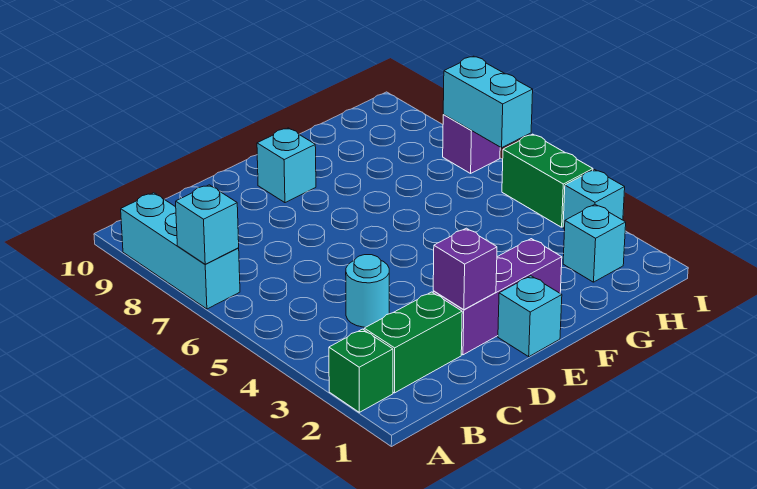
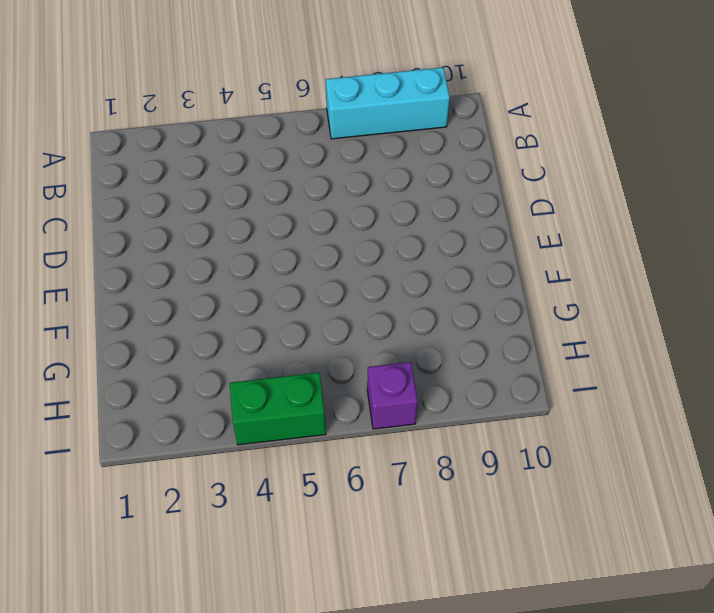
none -> green 1x1 brick [329,329,393,412]
none -> green 1x2 brick [364,292,462,393]
none -> cyan 1x1 round brick [346,255,389,327]

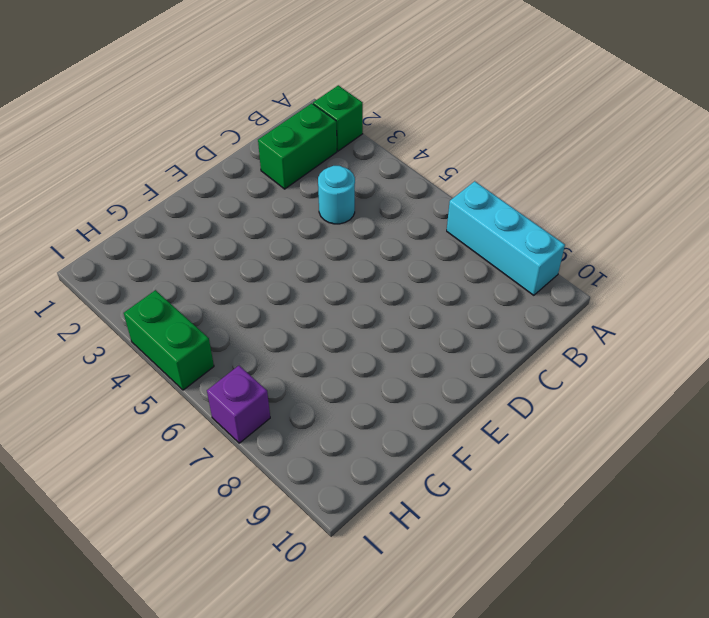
none -> purple 1x3 brick [433,239,562,355]
none -> cyan 1x1 brick [498,276,562,356]
none -> cyan 1x1 brick [257,128,316,203]

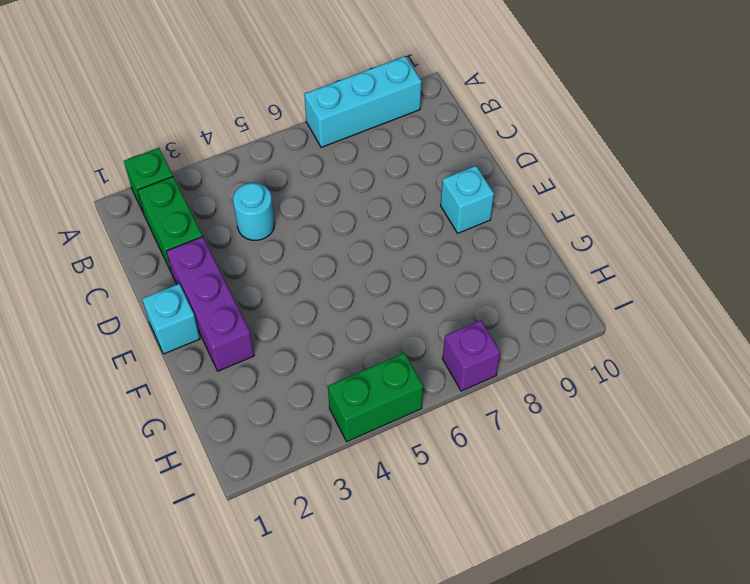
none -> cyan 1x1 brick [563,204,626,282]
none -> cyan 1x1 brick [563,170,625,229]
none -> cyan 1x1 brick [176,185,239,264]

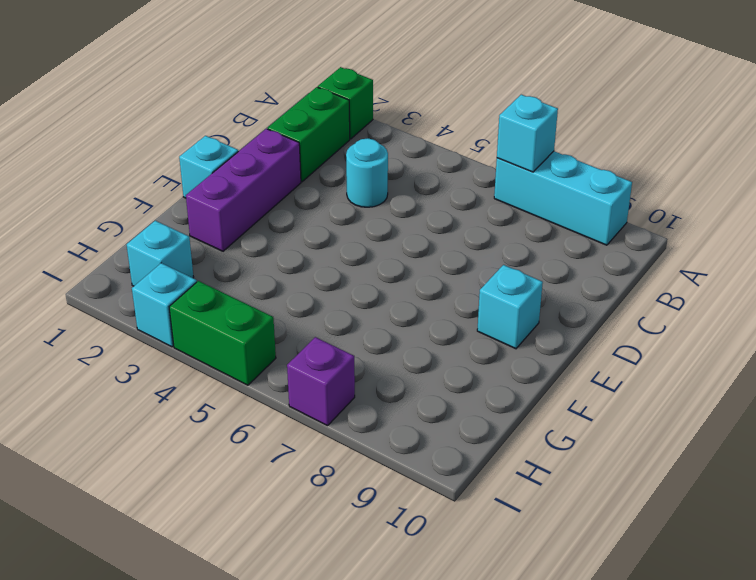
none -> purple 1x1 brick [433,228,497,310]
none -> cyan 1x2 brick [443,56,533,148]

